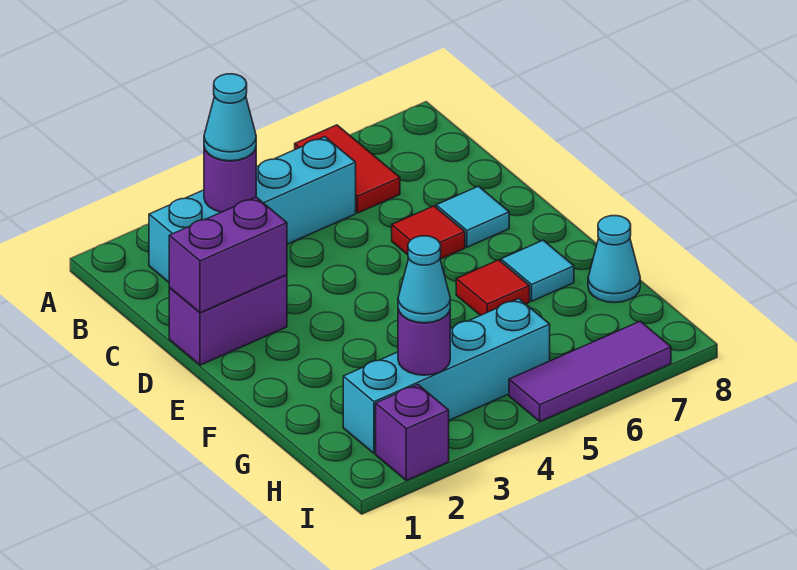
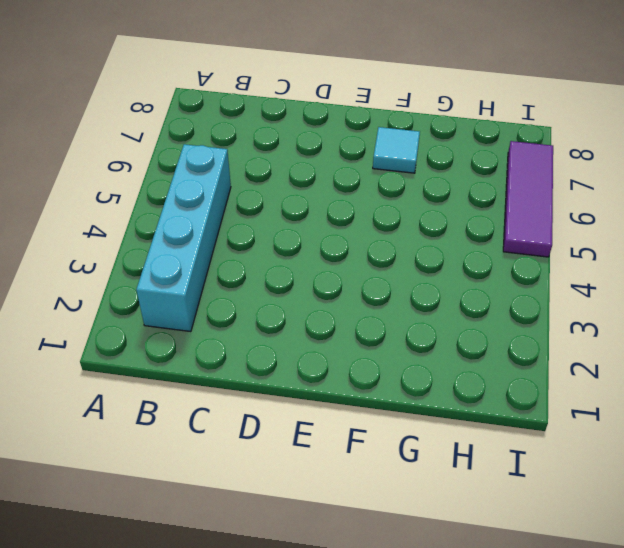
none -> red 1x2 tile [295,125,400,213]
none -> purple 1x2 brick [169,275,287,365]
none -> red 1x1 tile [392,206,465,259]

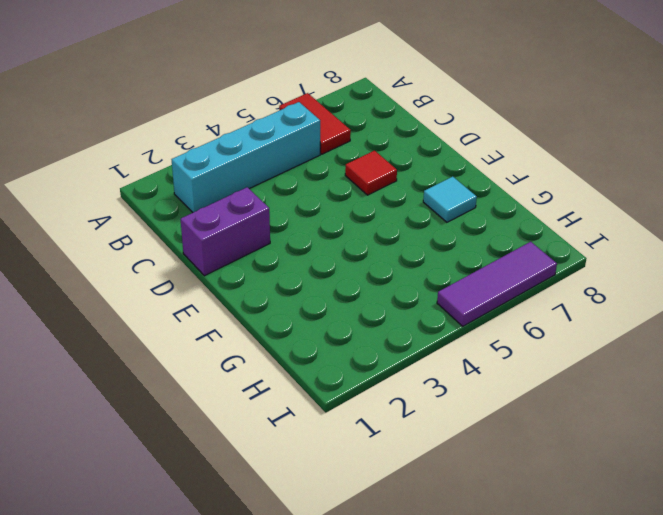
none -> cyan 1x1 tile [436,186,509,247]
none -> red 1x1 tile [456,260,530,315]
none -> cyan 1x1 cone [588,216,640,303]

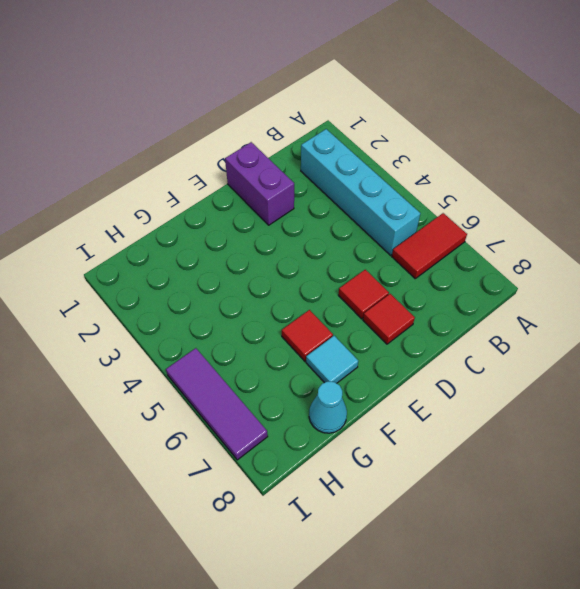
red 1x1 tile [363,294,415,344] -> cyan 1x1 tile [436,186,509,247]
none -> cyan 1x4 brick [343,299,550,453]
none -> purple 1x1 brick [376,385,449,480]
none -> purple 1x1 round brick [204,147,256,212]

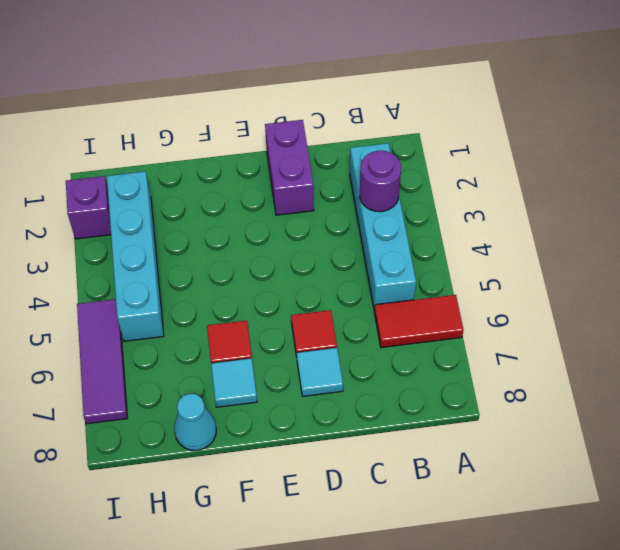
none -> purple 1x2 brick [169,197,287,313]
none -> purple 1x1 round brick [398,309,451,375]
none -> cyan 1x1 cone [204,74,256,161]

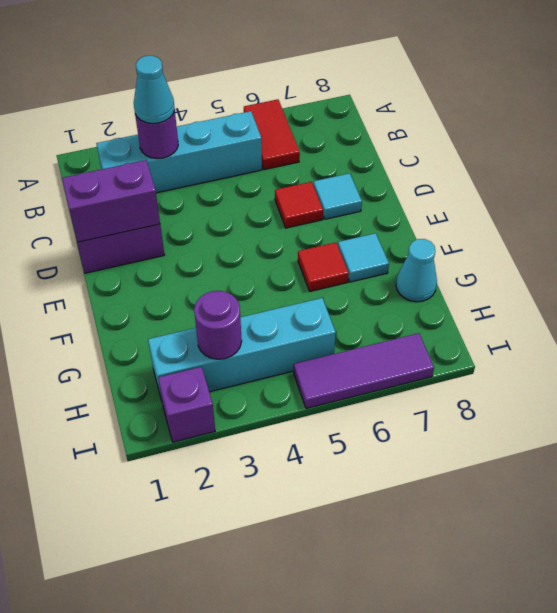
none -> cyan 1x1 cone [398,236,450,323]

